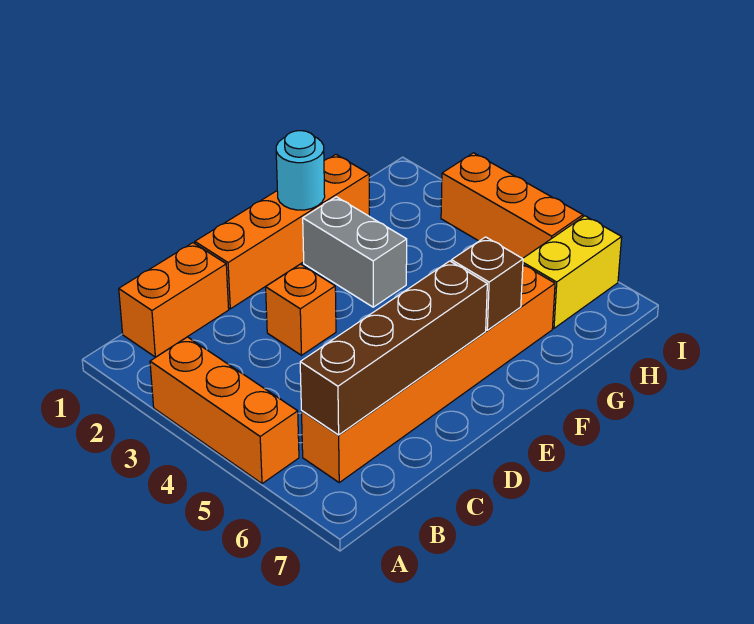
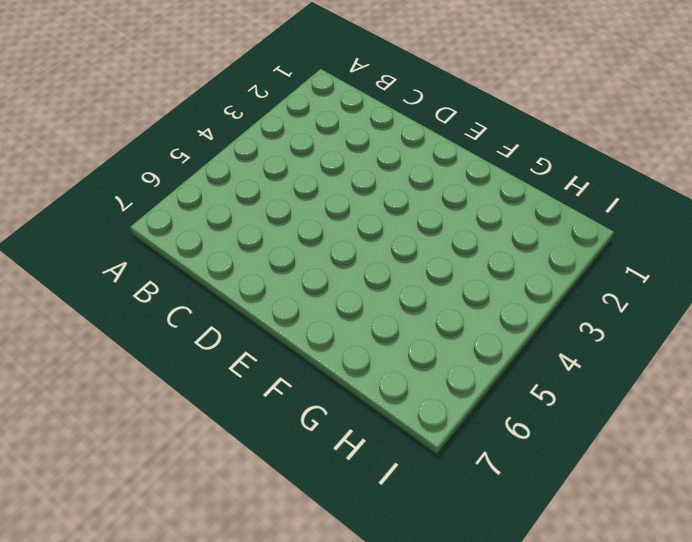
none -> orange 1x3 brick [150,337,299,484]
none -> orange 1x2 brick [119,243,229,357]

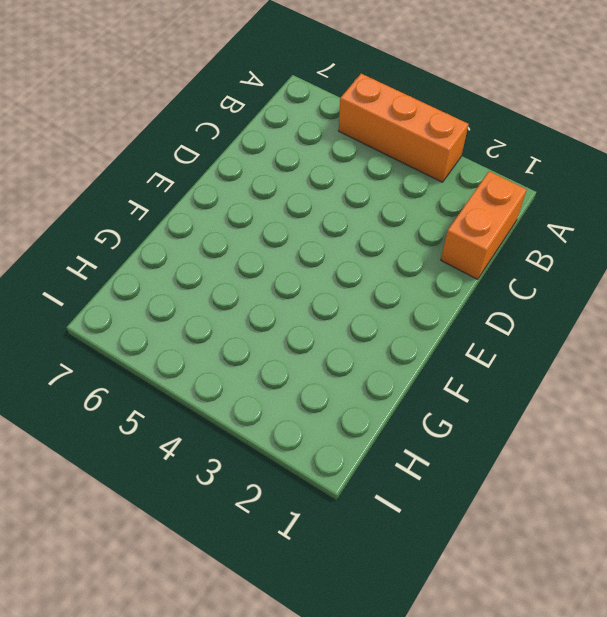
none -> orange 1x6 brick [301,265,555,482]
none -> orange 1x4 brick [195,154,369,309]

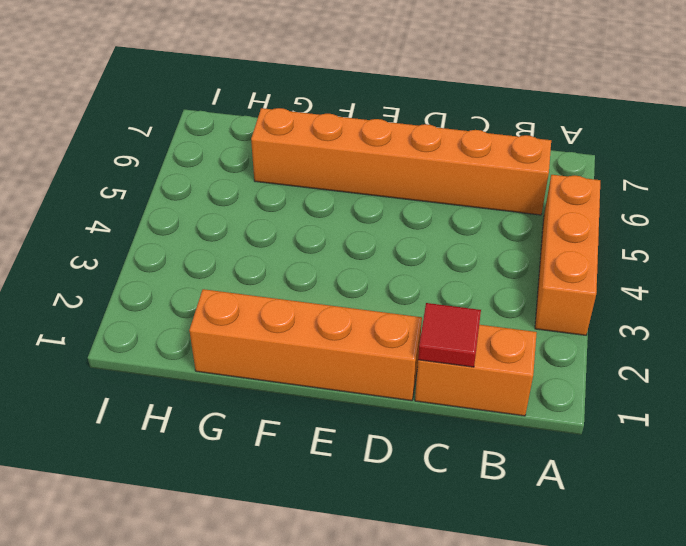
red 1x1 tile [418,303,481,367] -> none
none -> orange 1x1 brick [266,264,336,355]
none -> grey 1x2 brick [303,197,407,307]

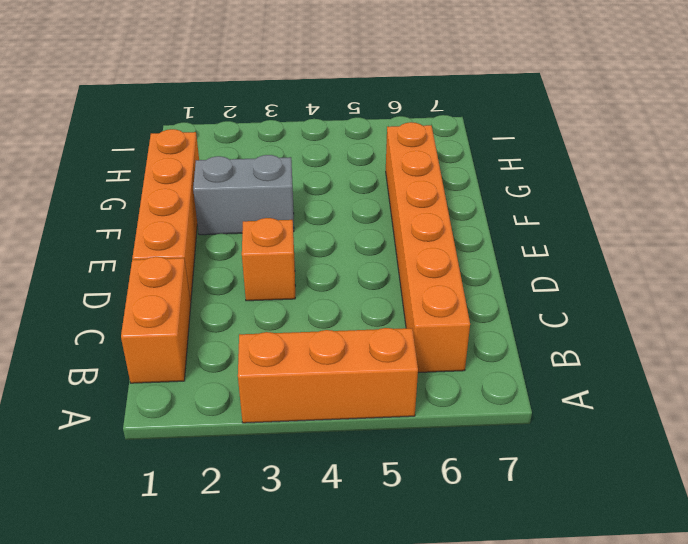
none -> yellow 1x2 brick [523,216,622,328]
none -> orange 1x3 brick [441,153,583,259]

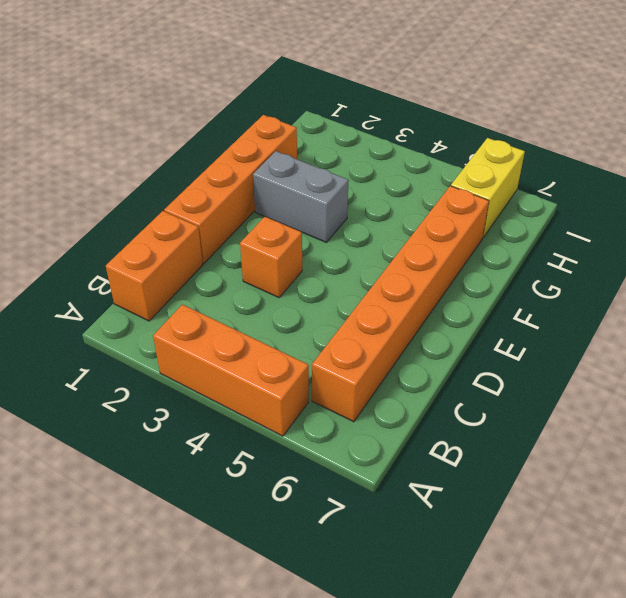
none -> orange 1x3 brick [441,153,583,259]
none -> brown 1x4 brick [300,261,487,435]

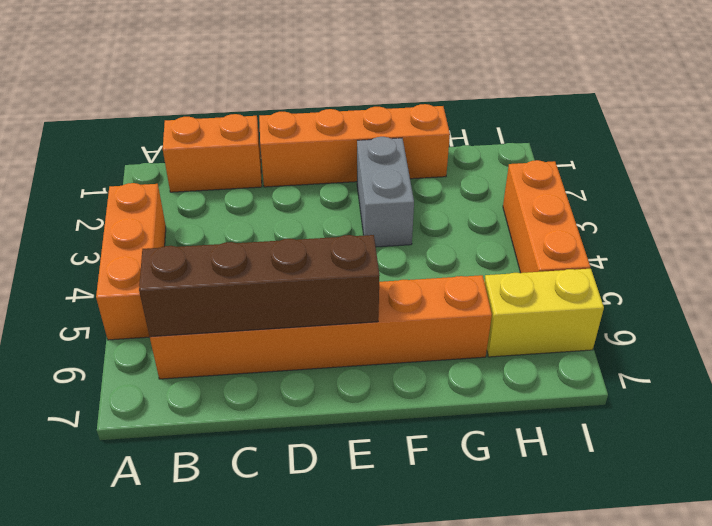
none -> orange 1x1 brick [266,264,336,355]
none -> cyan 1x1 round brick [276,131,325,210]

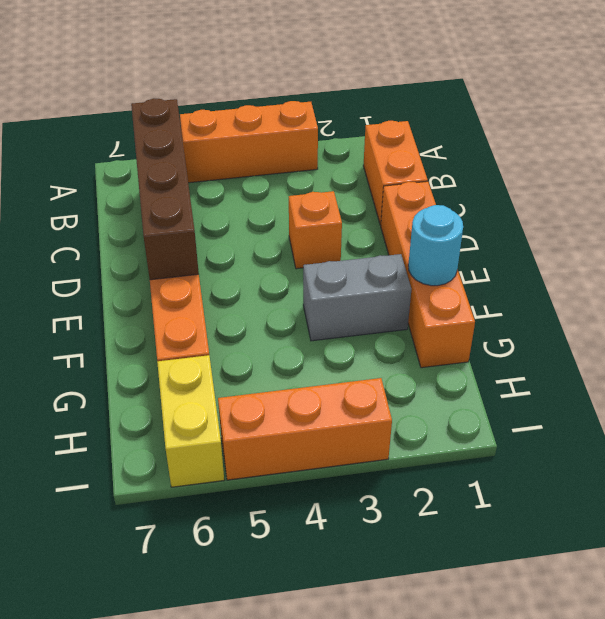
none -> brown 1x1 brick [451,237,523,330]

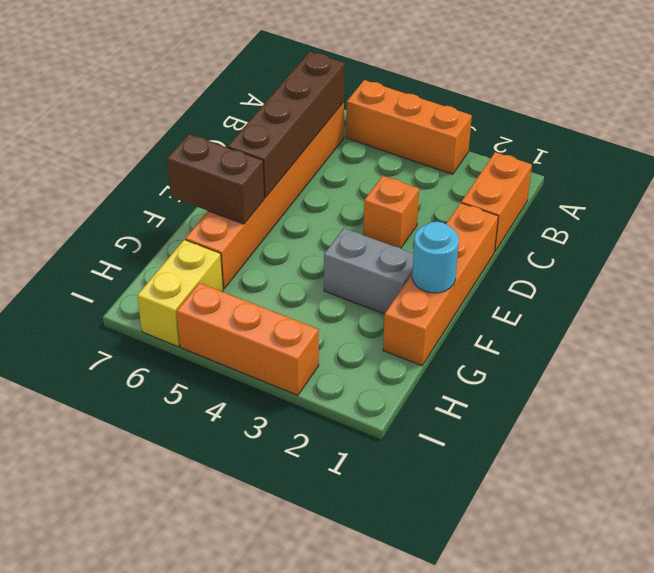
brown 1x2 brick [167,134,265,224] -> brown 1x1 brick [451,237,523,330]

